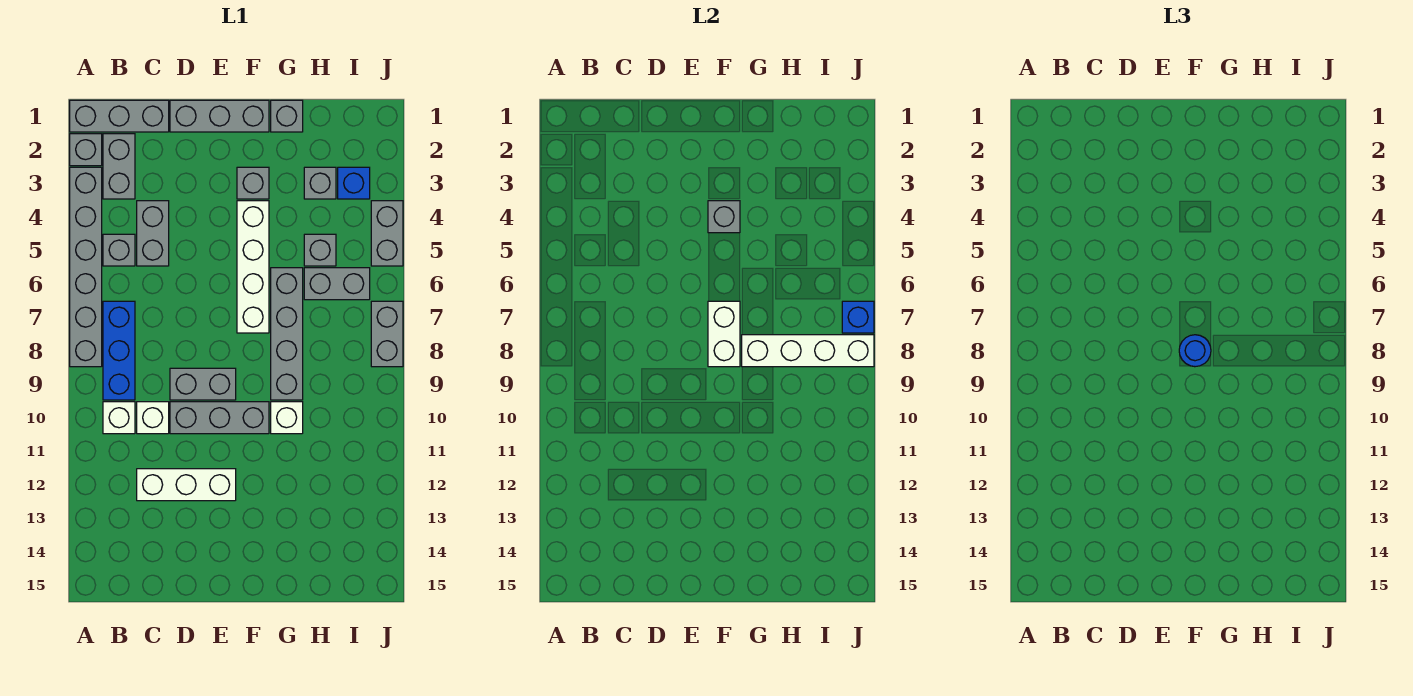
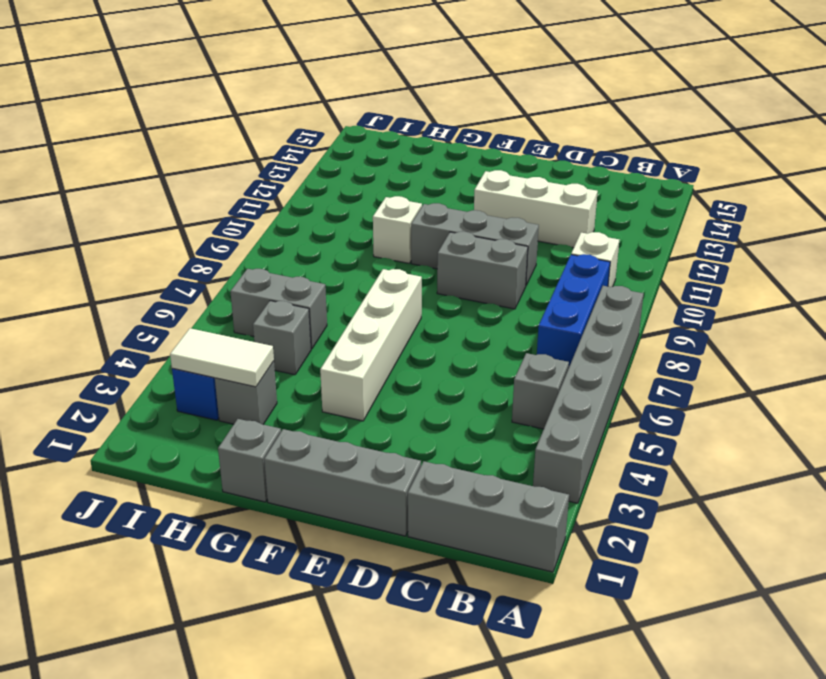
white 1x2 tile [170,328,274,387] -> none
none -> grey 1x1 brick [70,134,102,166]
none -> grey 1x2 brick [103,134,135,199]
none -> grey 1x2 brick [137,201,169,266]

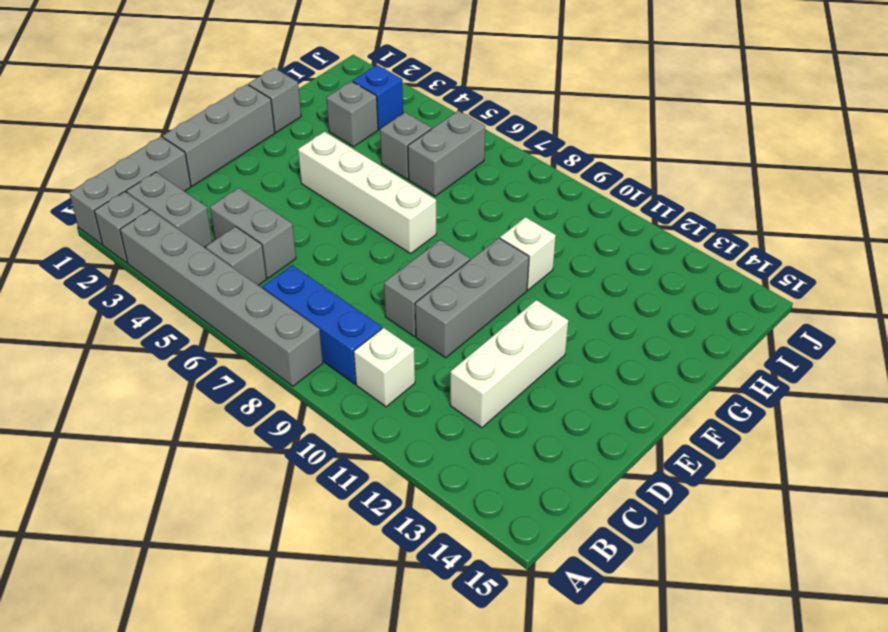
none -> white 1x1 brick [137,402,169,434]
none -> grey 1x1 brick [237,167,269,199]
none -> grey 1x4 brick [271,268,303,400]

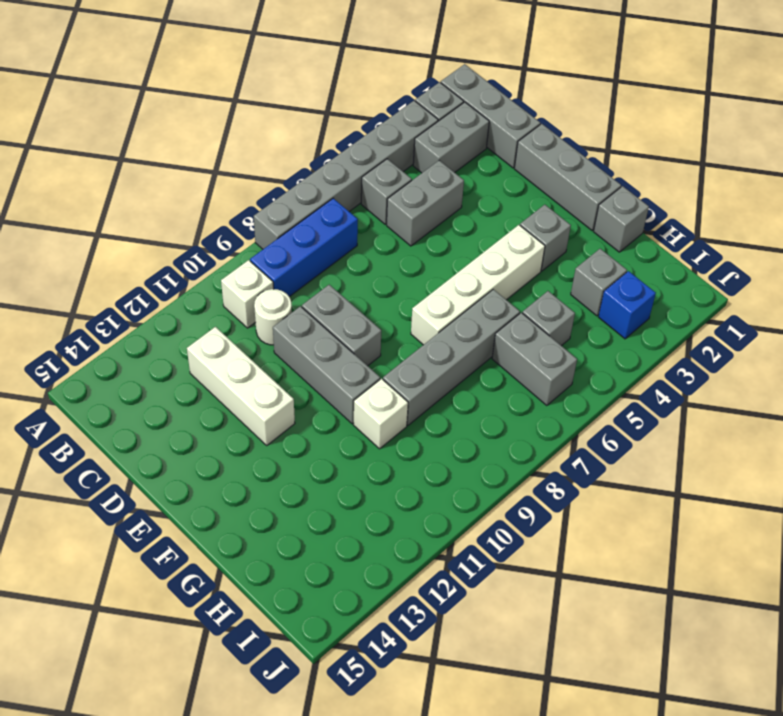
white 1x1 round brick [254,289,292,345] -> white 1x1 brick [137,402,169,434]
none -> grey 1x2 brick [371,201,403,266]
none -> grey 1x2 brick [371,301,403,367]
none -> grey 1x1 brick [708,201,740,233]

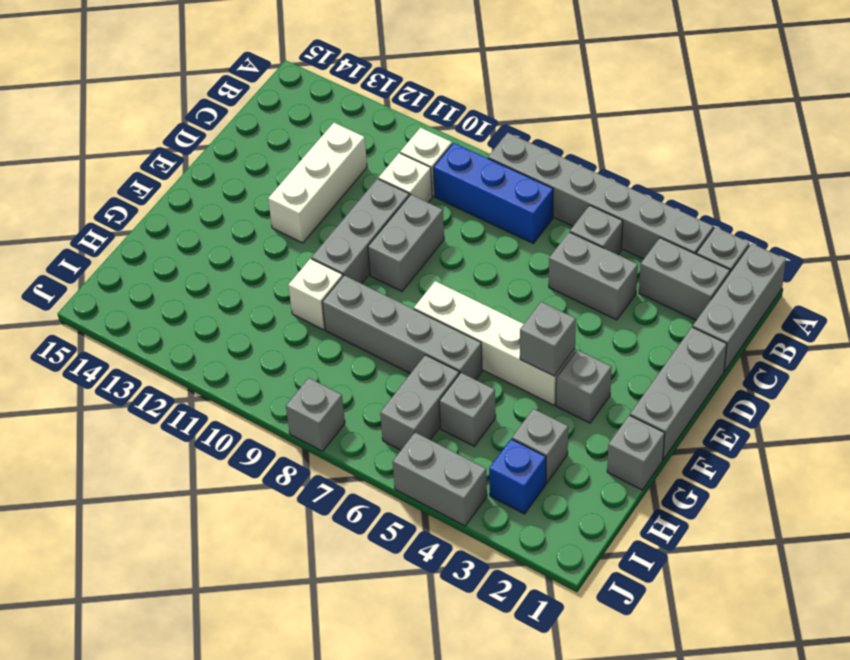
grey 1x1 brick [286,378,345,451] -> grey 1x2 brick [371,301,403,367]
none -> white 1x2 brick [708,301,740,367]
none -> white 1x4 brick [742,335,874,367]
none -> blue 1x1 brick [842,301,874,333]

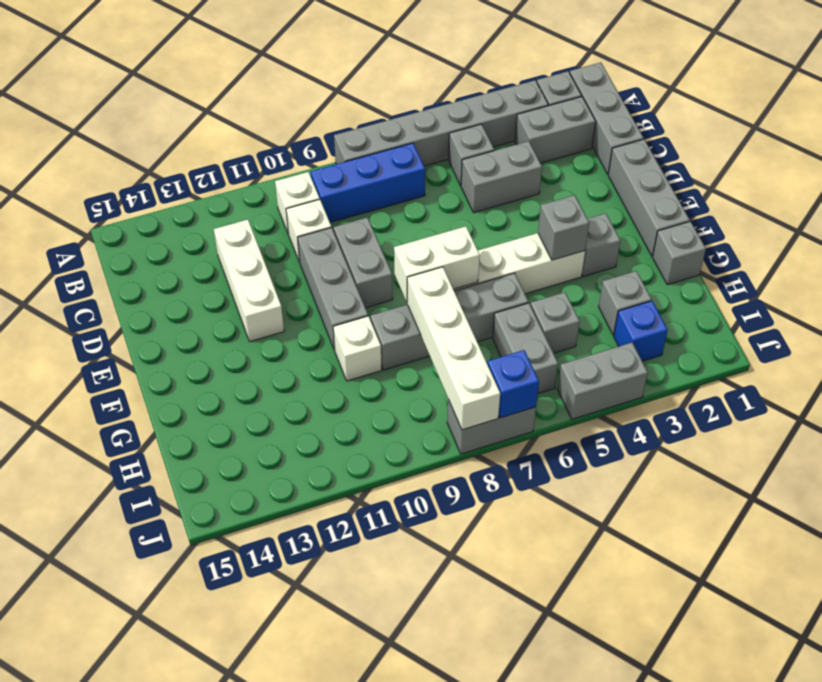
none -> blue 1x1 round brick [1179,335,1211,367]

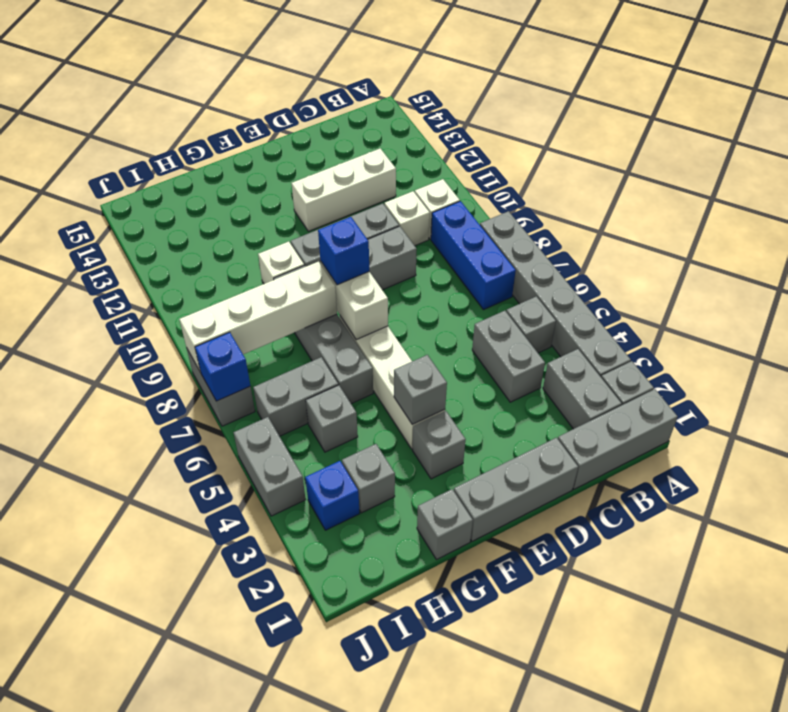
blue 1x1 brick [318,217,369,285] -> blue 1x1 round brick [1179,335,1211,367]

